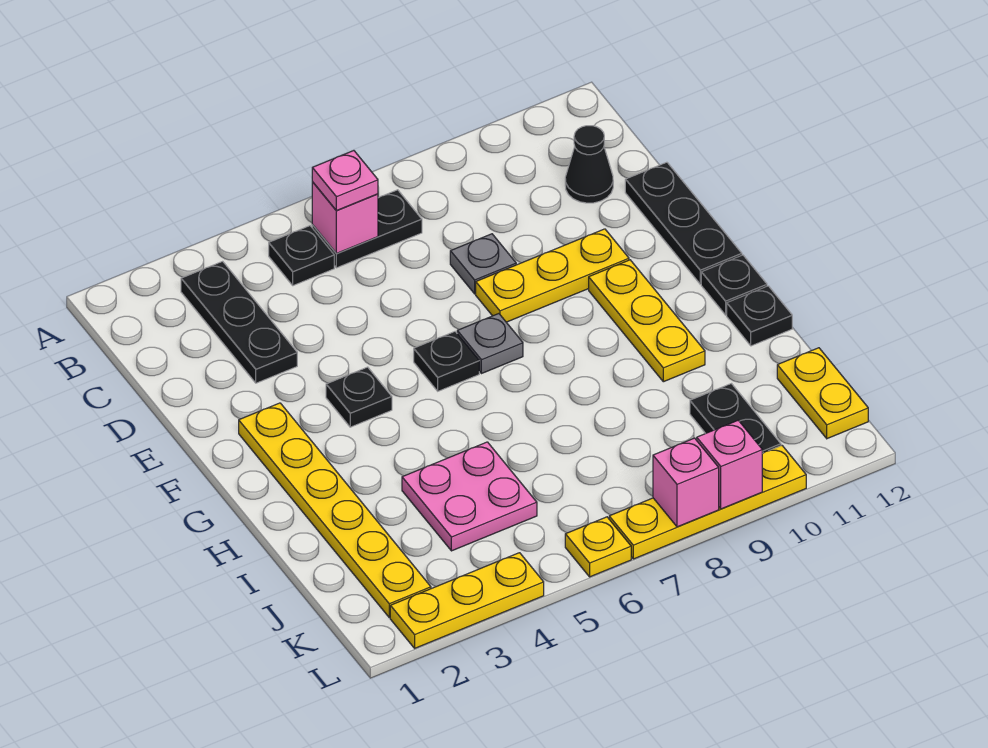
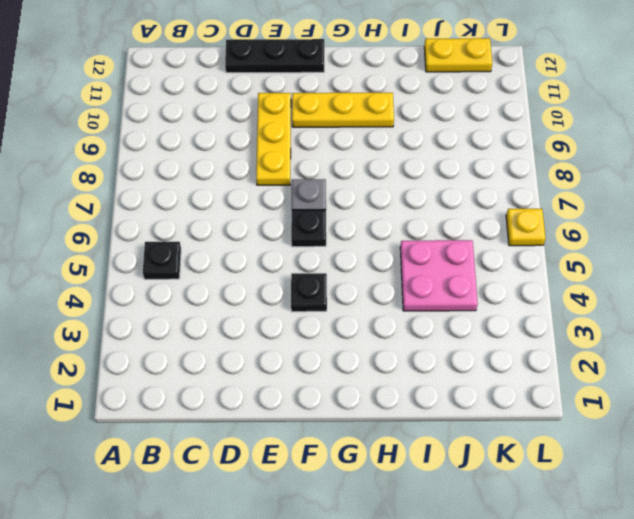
none -> black 1x3 plate [181,261,297,383]
none -> black 1x2 plate [312,190,422,268]
none -> black 1x1 cone [565,126,613,203]

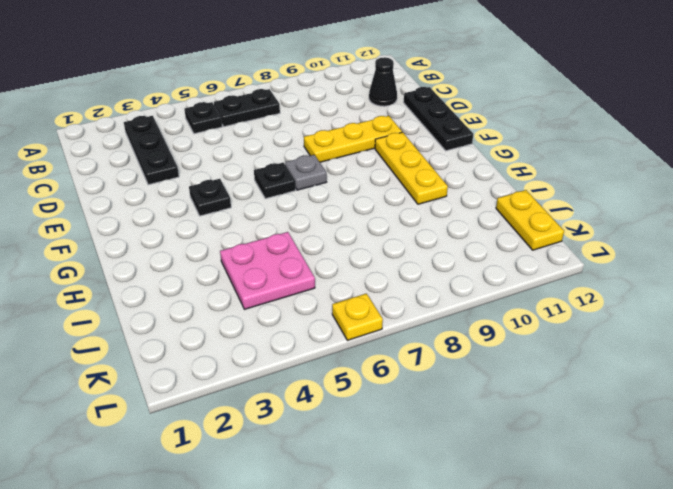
none -> grey 1x1 plate [450,234,516,294]
none -> yellow 1x6 plate [239,403,431,617]
none -> black 1x1 plate [701,255,767,315]

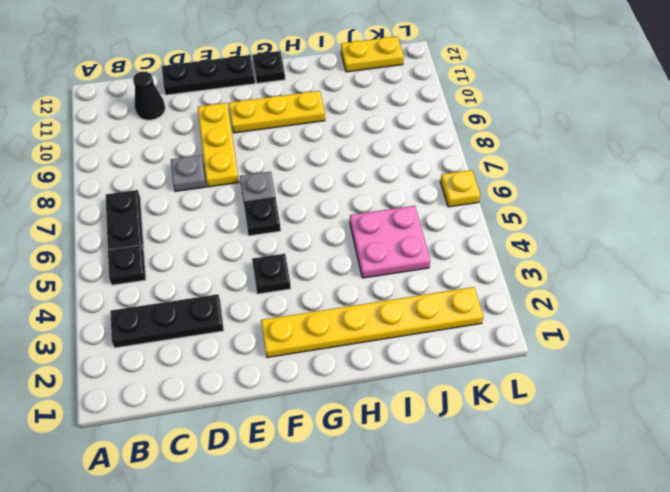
none -> black 1x1 plate [727,286,792,346]
none -> black 1x2 plate [690,384,781,453]
none -> yellow 1x3 plate [390,553,544,648]

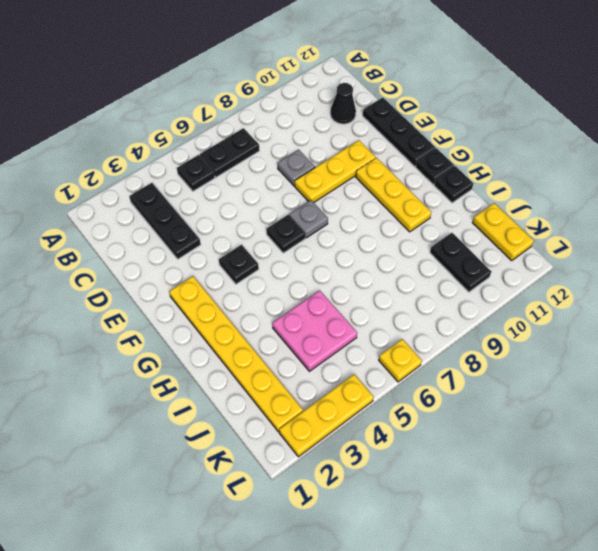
none -> yellow 1x4 plate [609,445,806,559]
none -> pink 1x1 brick [312,182,378,253]
none -> pink 1x1 brick [653,438,719,527]

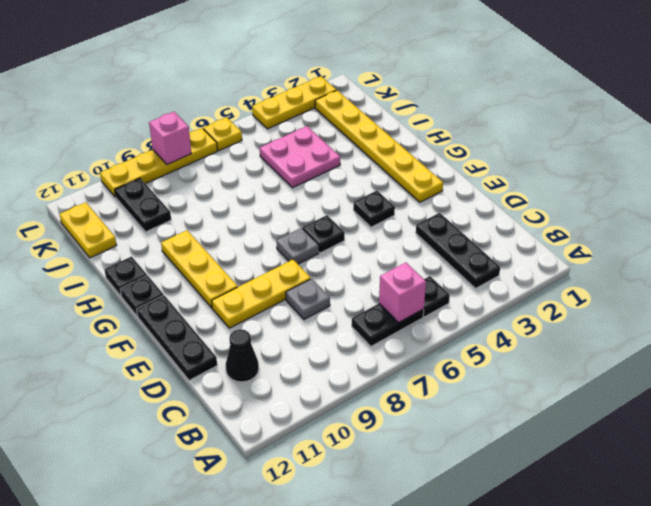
none -> pink 1x1 brick [697,420,762,509]
none -> pink 1x1 plate [312,151,378,211]

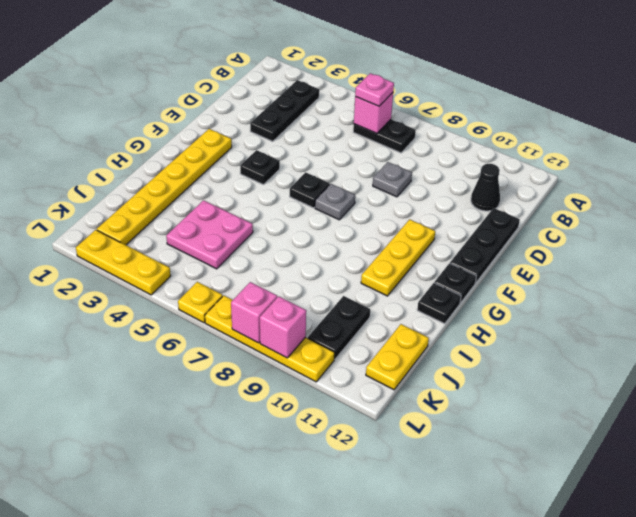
none -> black 1x1 plate [269,226,334,286]
none -> yellow 1x3 plate [476,229,629,322]

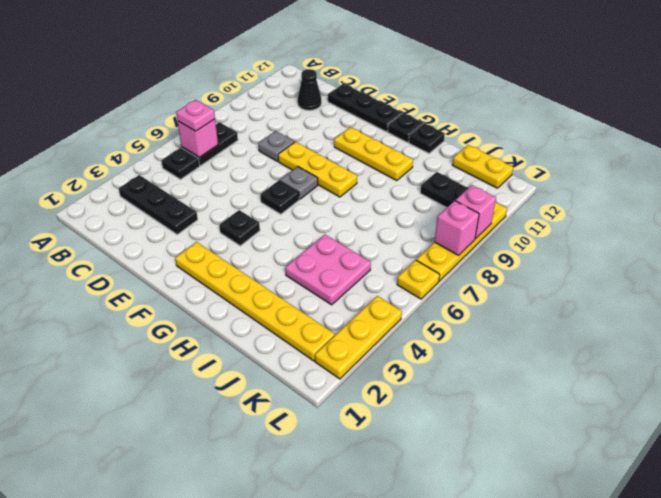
yellow 1x3 plate [278,142,357,197] -> yellow 1x3 plate turned to [476,229,629,322]

